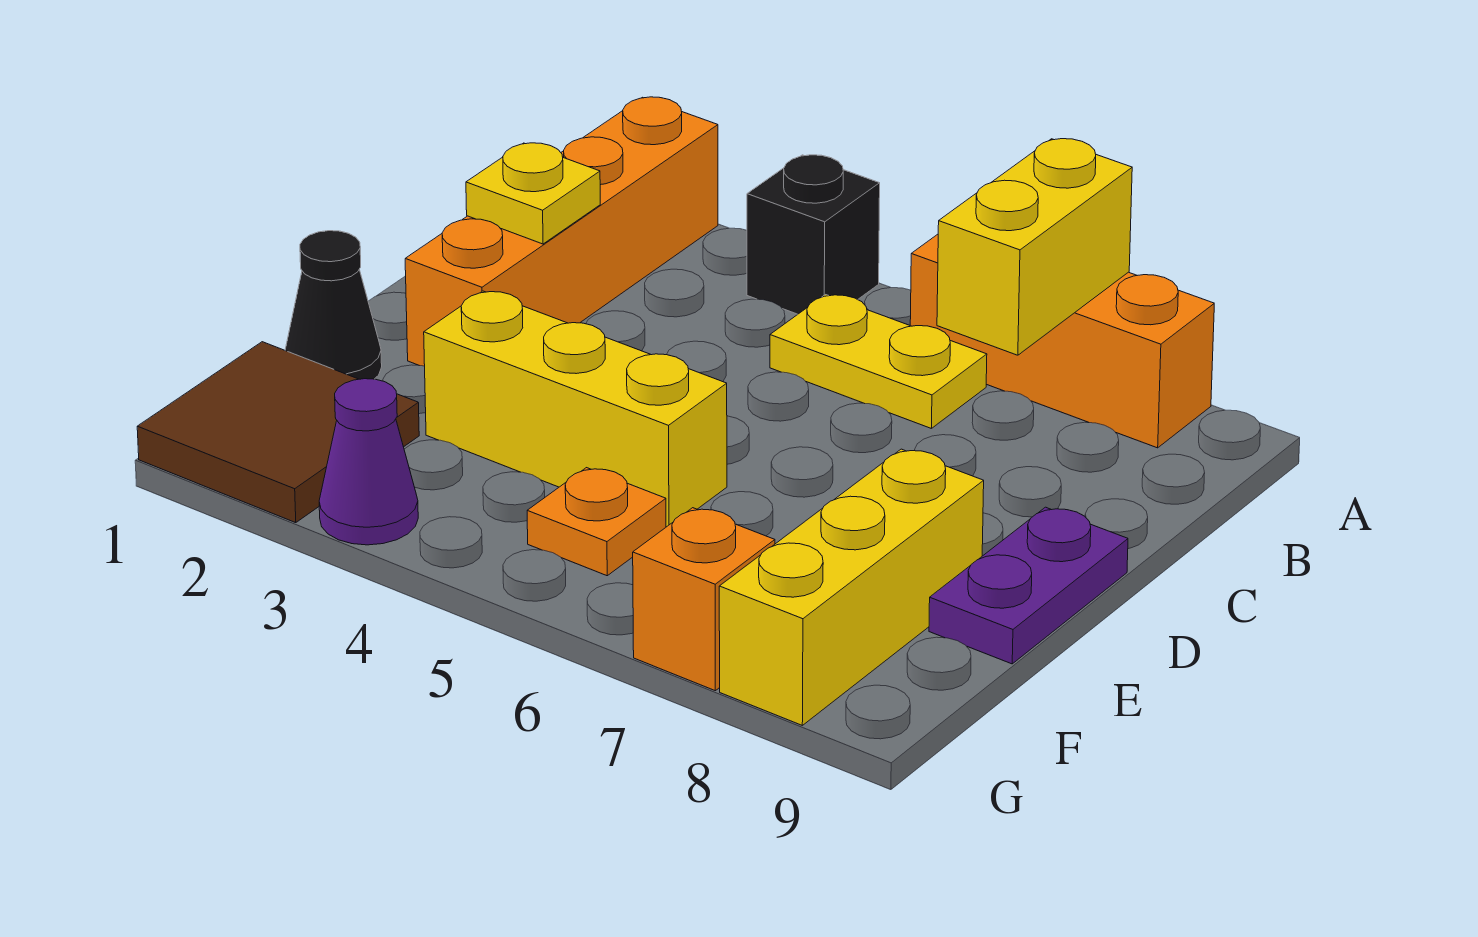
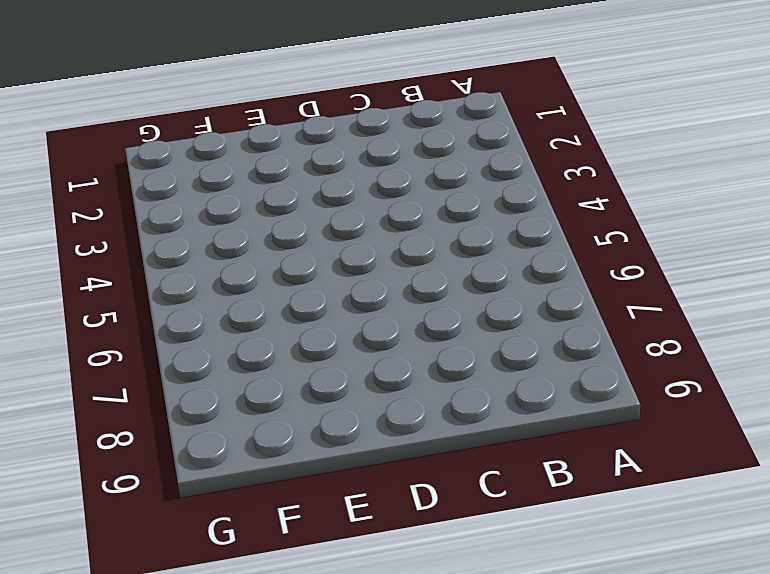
none -> orange 1x4 brick [405,97,718,366]
none -> black 1x1 brick [747,155,880,314]
none -> orange 1x3 brick [910,234,1214,448]

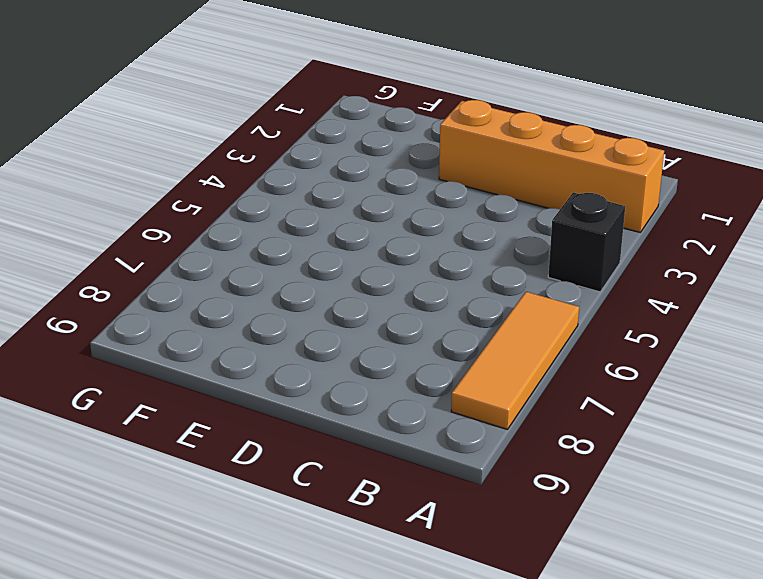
orange 1x3 tile [451,292,579,430] -> orange 1x3 brick [910,234,1214,448]
none -> yellow 1x2 plate [770,295,987,429]
none -> purple 1x2 plate [929,507,1128,664]
none -> black 1x1 cone [285,231,382,379]

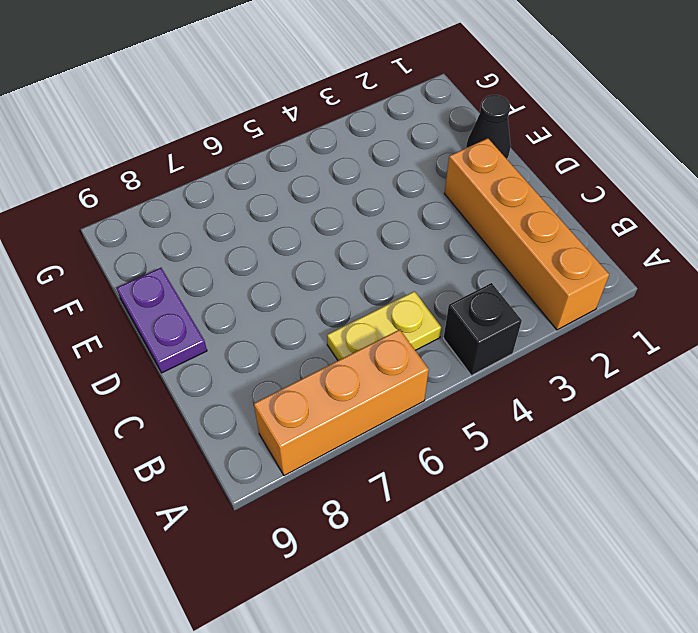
none -> yellow 1x3 brick [424,291,727,527]
none -> yellow 1x3 brick [719,449,984,725]
none -> brown 2x2 tile [137,342,419,523]

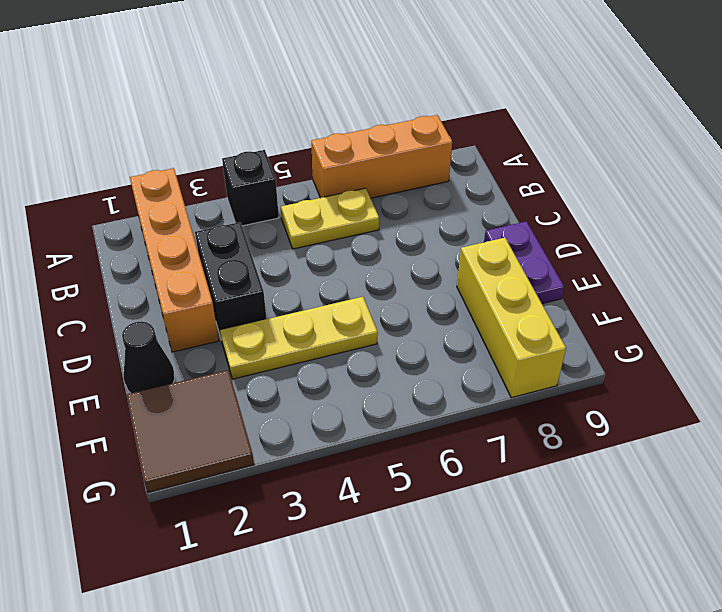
black 1x2 brick [195,222,266,338] -> none
yellow 1x3 plate [220,297,378,379] -> yellow 1x3 brick [424,291,727,527]
none -> orange 1x1 plate [527,468,666,576]
none -> purple 1x1 cone [319,379,418,545]
none -> orange 1x1 brick [633,508,775,691]

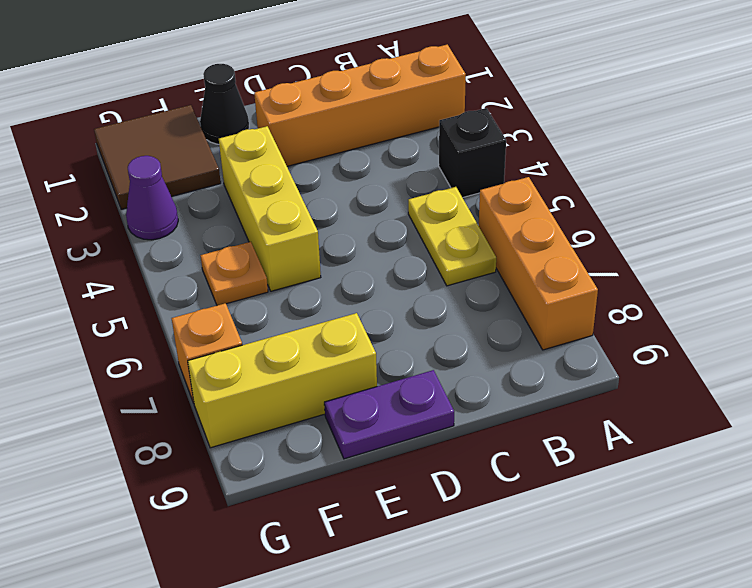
none -> yellow 1x2 brick [937,139,1132,355]
none -> yellow 1x1 plate [466,143,600,244]

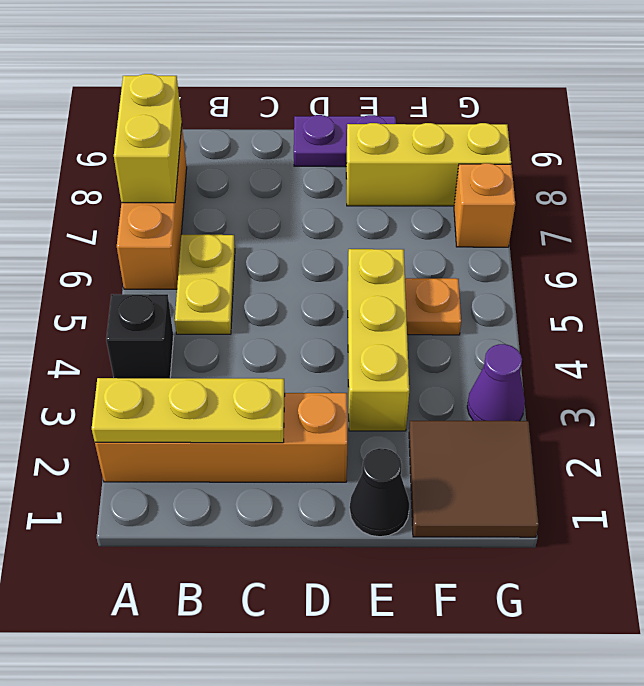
yellow 1x3 plate [92,378,285,443] -> yellow 1x1 plate [466,143,600,244]
yellow 1x2 brick [114,74,182,203] -> yellow 1x2 brick turned to [937,139,1132,355]

